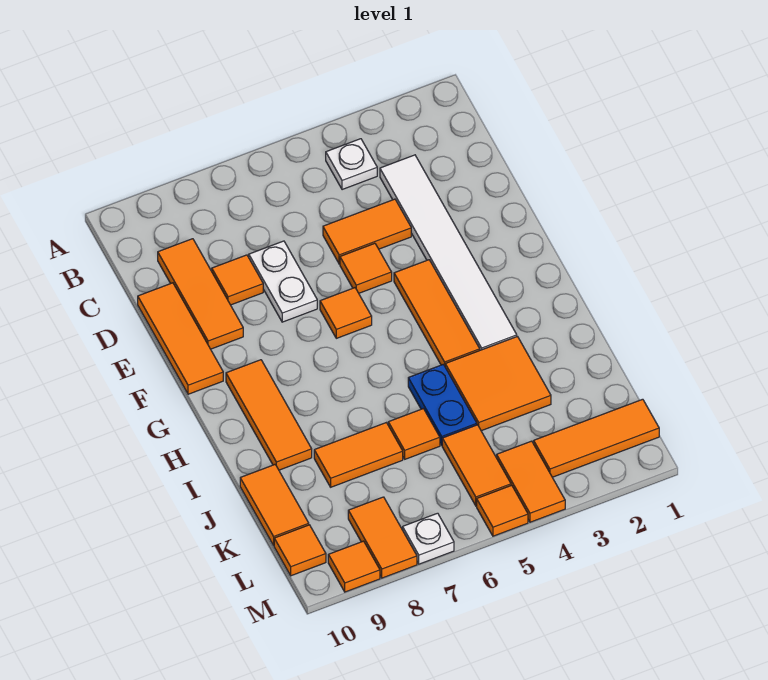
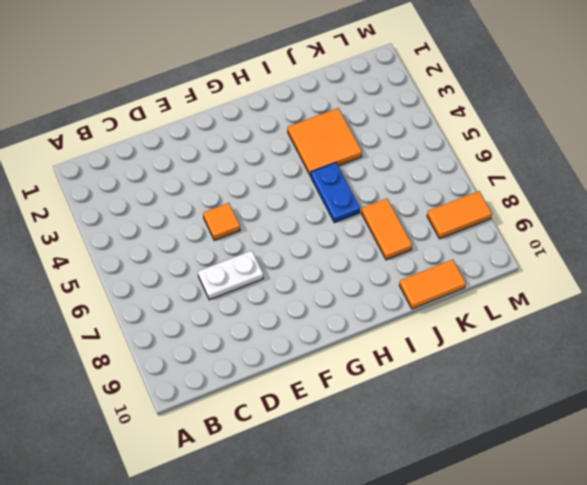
blue 1x2 plate [311,163,360,223] -> blue 1x2 plate turned to [408,364,477,445]
none -> white 1x1 plate [326,139,377,190]
none -> white 1x6 tile [380,155,517,350]
none -> orange 1x3 tile [158,239,243,349]

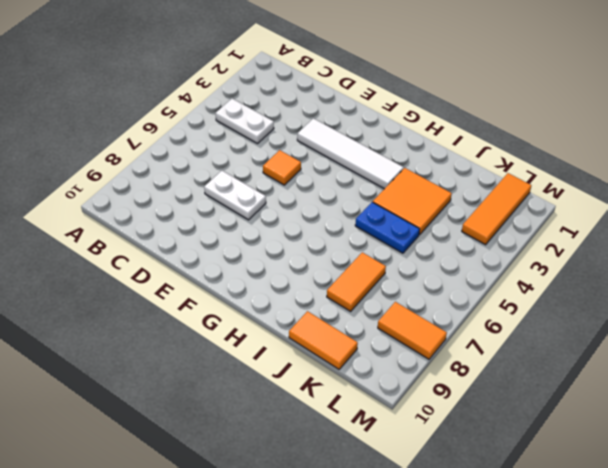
white 1x2 plate [216,99,274,144] -> white 1x1 plate [326,139,377,190]
white 1x4 tile [297,118,404,189] -> white 1x6 tile [380,155,517,350]
none -> orange 1x3 tile [158,239,243,349]
none -> orange 1x2 tile [323,199,411,264]
none -> orange 1x1 tile [212,255,263,305]

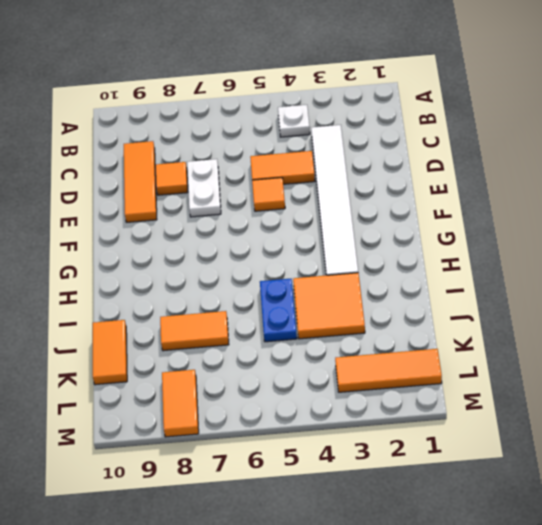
none -> orange 1x3 tile [138,283,223,394]
none -> orange 1x3 tile [394,260,480,366]
none -> orange 1x1 tile [320,288,372,338]

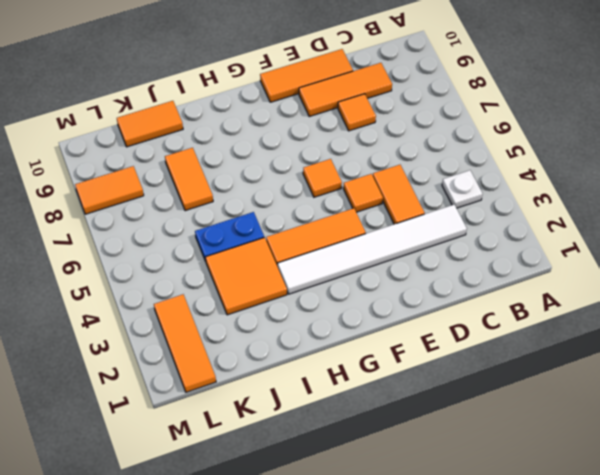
none -> white 1x2 plate [249,241,317,322]
none -> orange 1x3 tile [226,360,312,470]
none -> orange 1x1 tile [388,409,440,459]

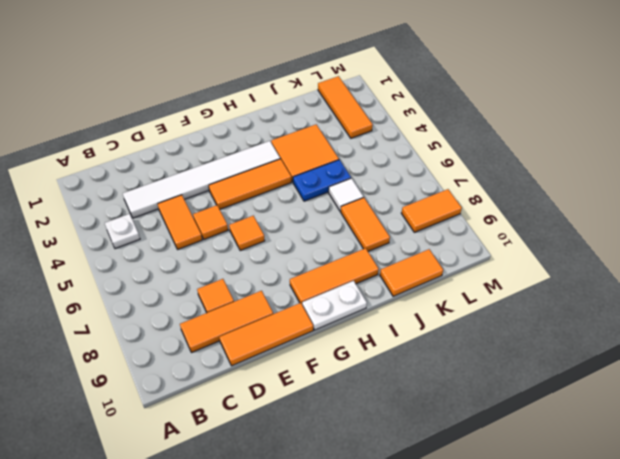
white 1x2 plate [302,281,367,330] -> white 1x2 plate moved to [249,241,317,322]
white 1x1 tile [329,178,363,212] -> orange 1x1 tile [388,409,440,459]
none -> orange 1x2 tile [442,425,511,506]
none -> orange 1x2 tile [497,441,565,522]
none -> orange 1x1 tile [274,525,326,576]

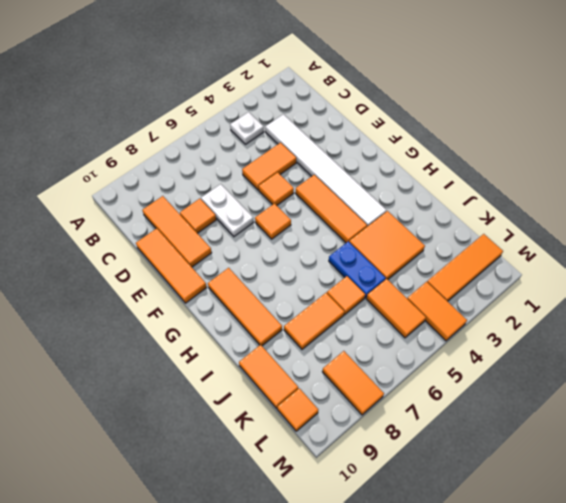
none -> orange 1x1 tile [477,485,528,536]
none -> white 1x1 plate [403,513,454,564]
none -> orange 1x1 tile [328,541,380,592]

